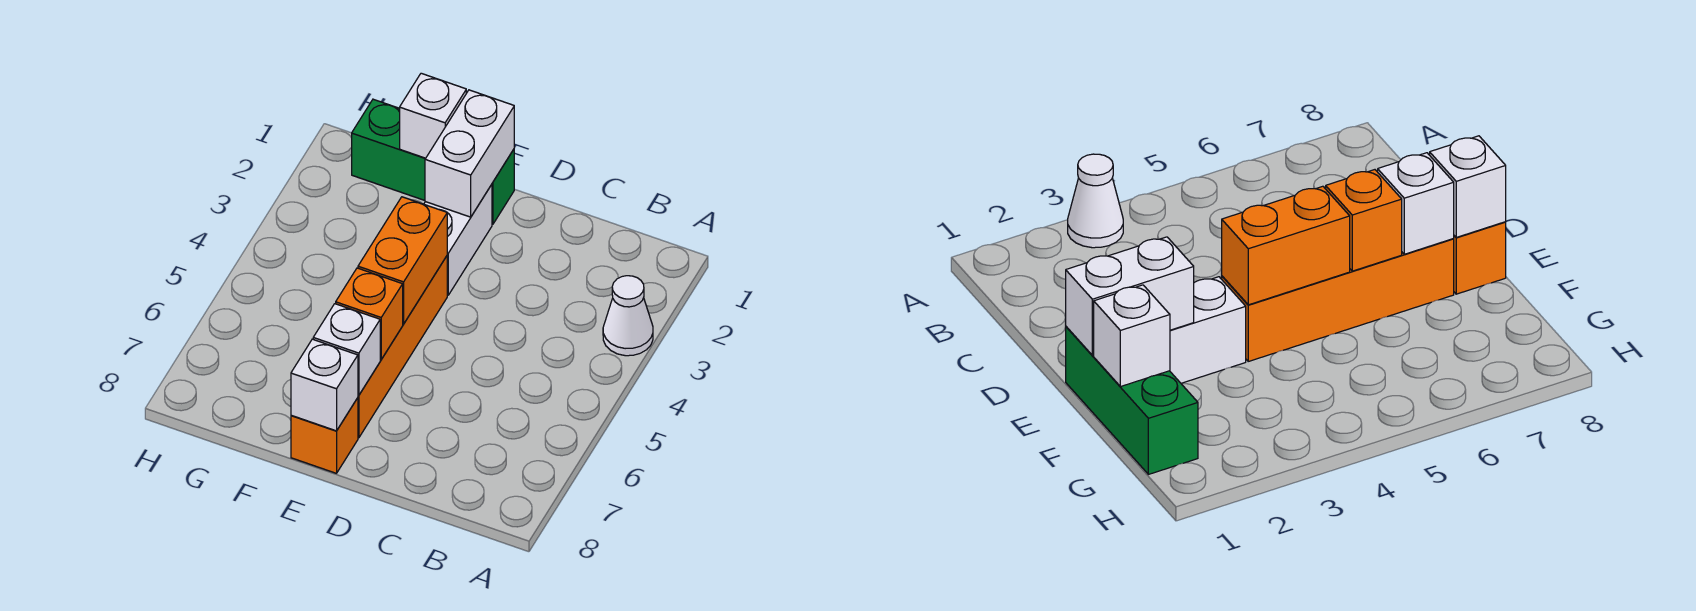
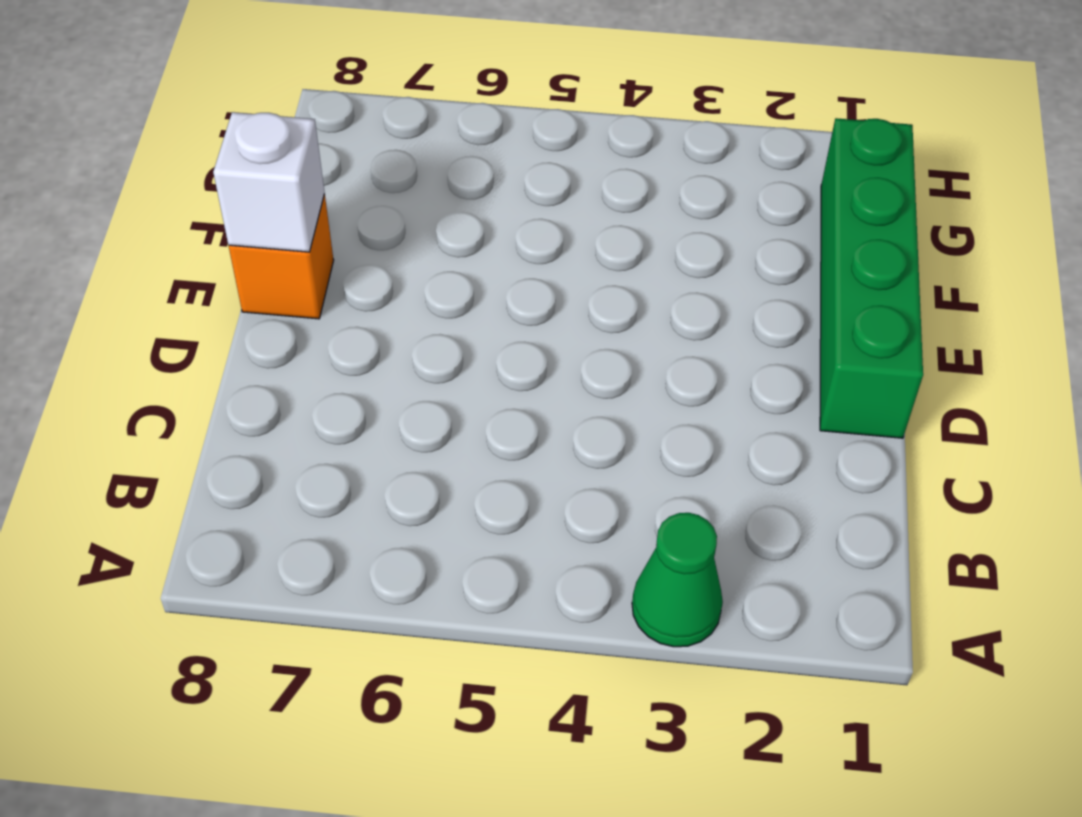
green 1x1 cone [632,513,723,647] -> white 1x1 cone [603,276,653,356]
green 1x4 brick [820,118,923,438] -> green 1x3 brick [352,99,514,224]
none -> white 1x2 brick [424,185,492,295]
none -> orange 1x4 brick [358,256,447,438]

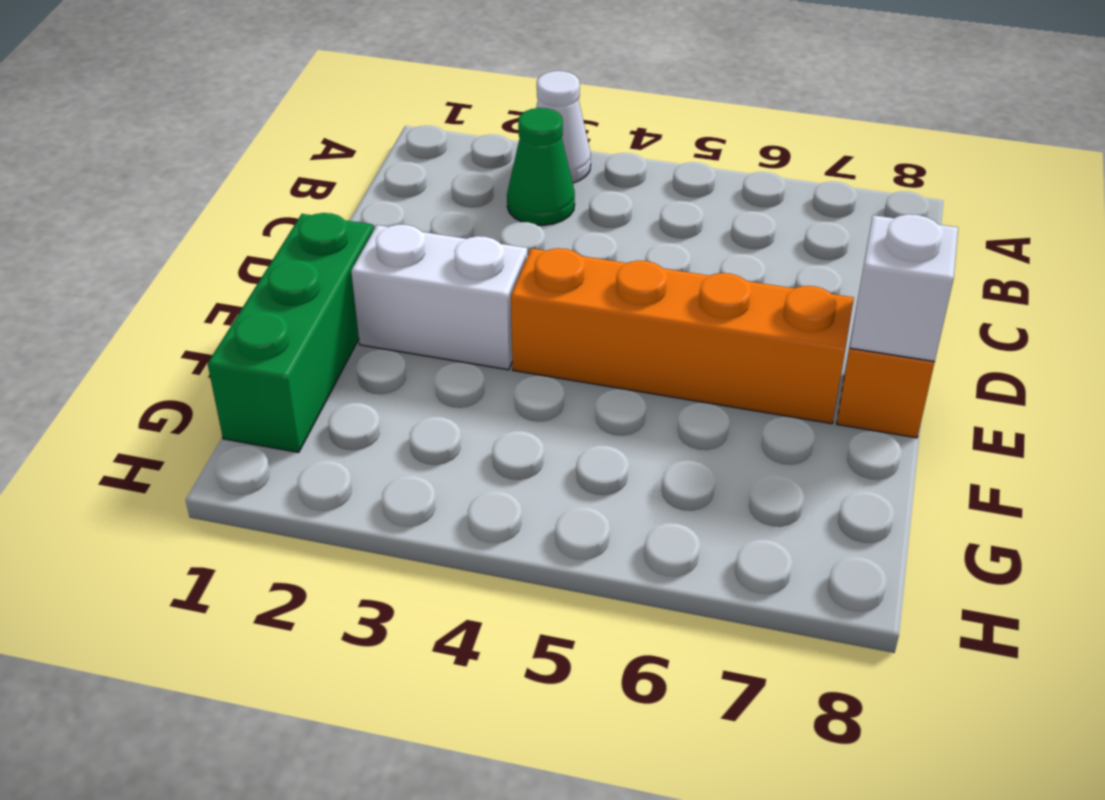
green 1x1 cone [507,108,575,225] -> none
none -> white 1x2 brick [425,90,514,217]
none -> orange 1x2 brick [358,197,447,324]

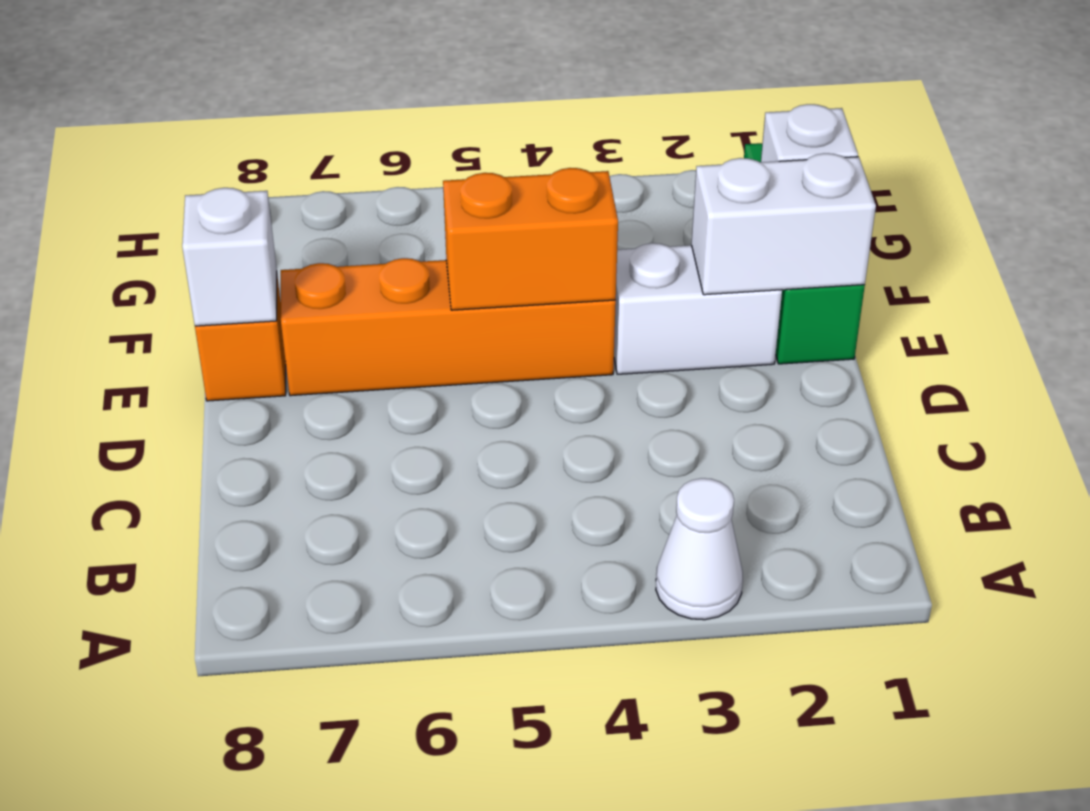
none -> orange 1x1 brick [336,268,403,359]
none -> white 1x1 brick [313,304,380,395]

